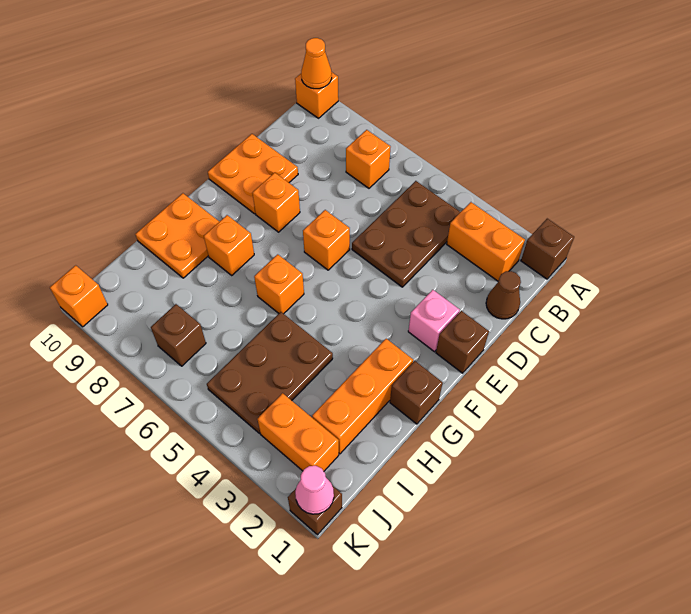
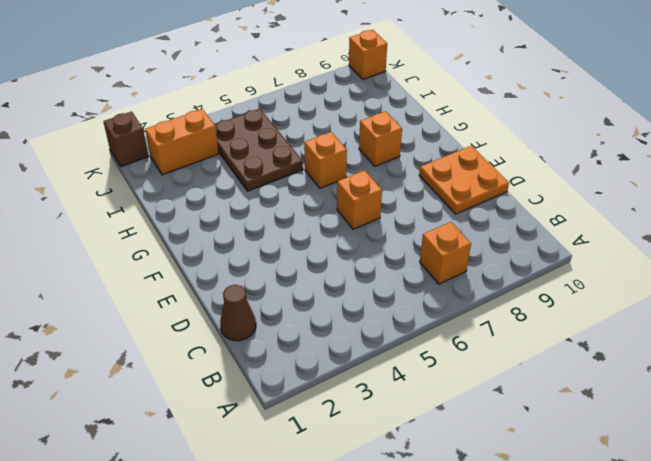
none -> brown 1x1 brick [521,219,574,279]
none -> orange 1x1 brick [295,72,338,118]
none -> orange 1x2 brick [447,202,525,281]

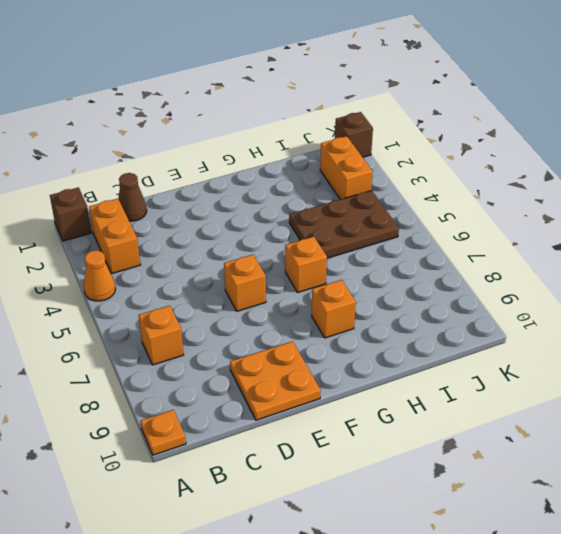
orange 1x1 cone [84,250,116,301] -> orange 1x1 cone moved to [301,38,332,89]
orange 1x1 plate [141,410,186,455] -> orange 1x1 brick [295,72,338,118]
none -> brown 2x3 plate [352,181,460,287]
none -> brown 1x1 brick [436,311,489,373]
none -> pink 1x1 brick [408,290,460,352]

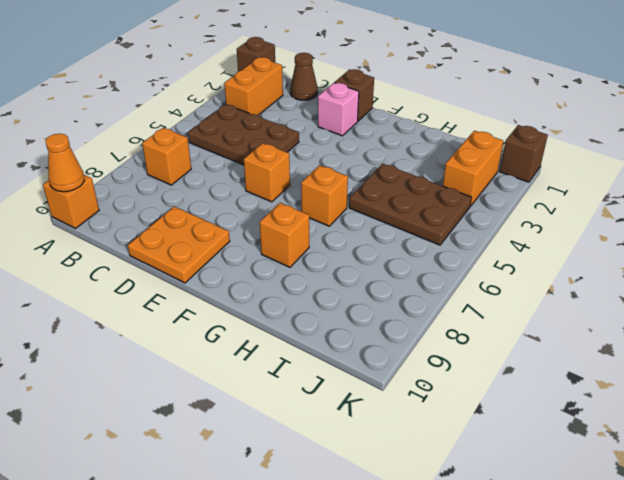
none -> orange 1x1 brick [252,173,300,232]
none -> brown 1x1 brick [390,361,443,424]
none -> orange 1x3 brick [312,339,413,454]

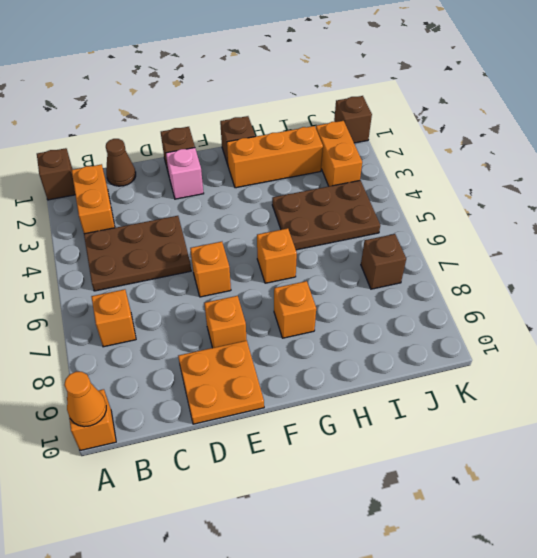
none -> orange 2x2 plate [135,193,219,278]
none -> orange 1x1 brick [50,265,108,327]
none -> pink 1x1 cone [295,466,334,514]

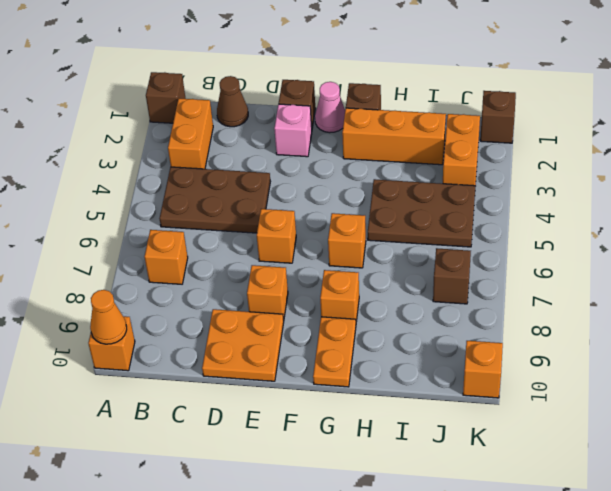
pink 1x1 cone [315,82,345,133] -> pink 1x1 cone moved to [295,466,334,514]
orange 1x2 plate [313,317,356,387] -> orange 2x2 plate [135,193,219,278]

